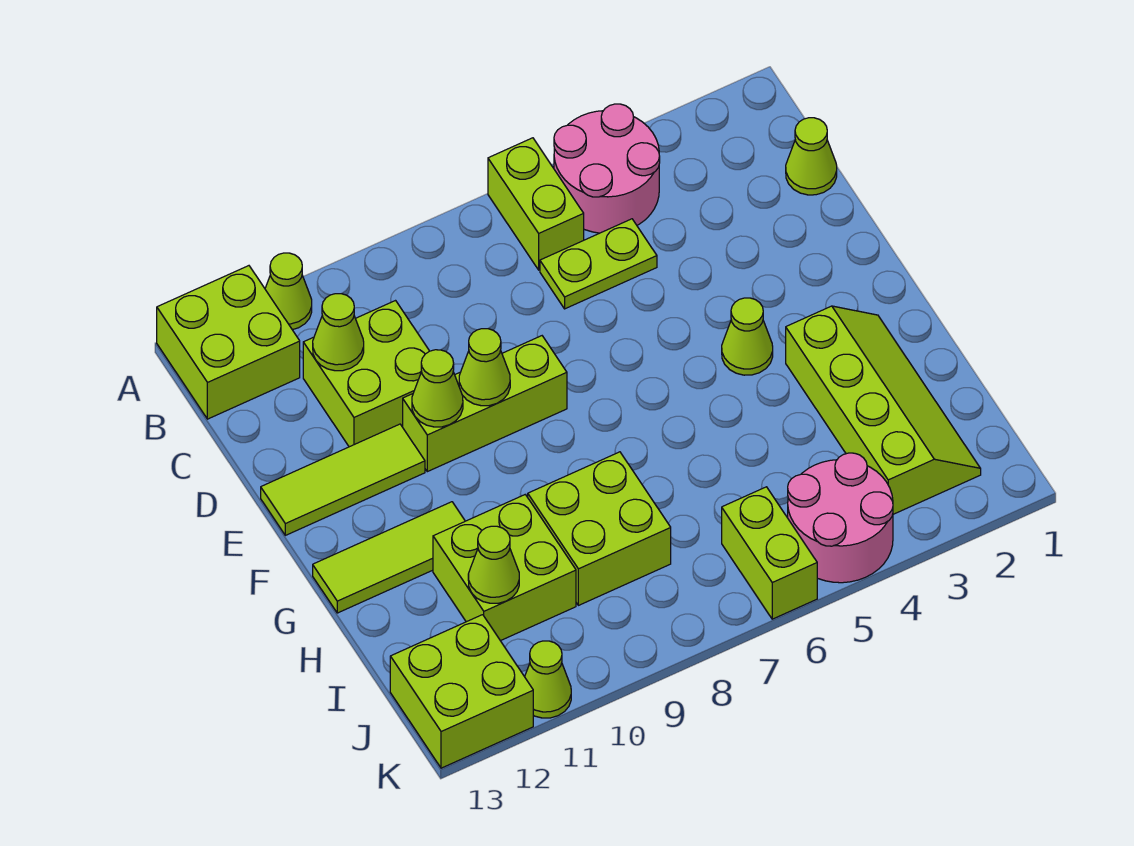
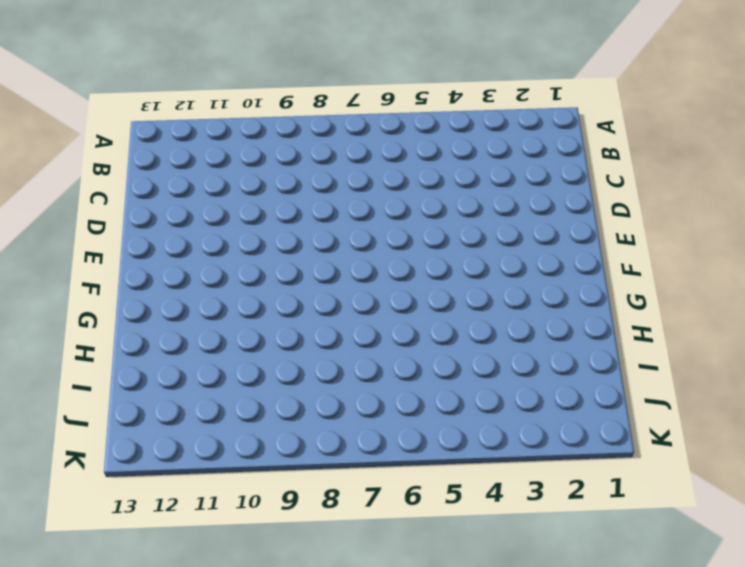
none -> pink 2x2 round brick [554,104,660,233]
none -> lime 1x2 brick [488,138,584,270]
none -> lime 1x1 cone [265,253,312,330]

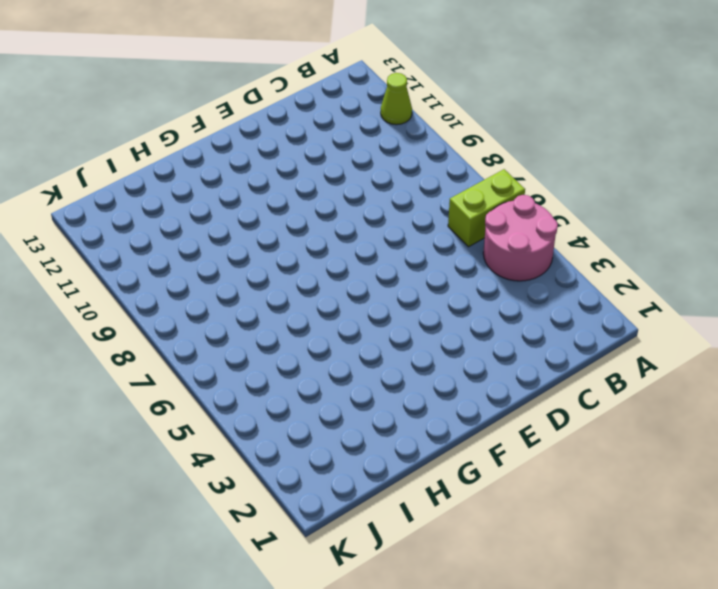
none -> lime 2x2 brick [157,266,300,419]
none -> lime 1x1 cone [786,118,837,195]
none -> lime 1x2 plate [540,219,657,309]

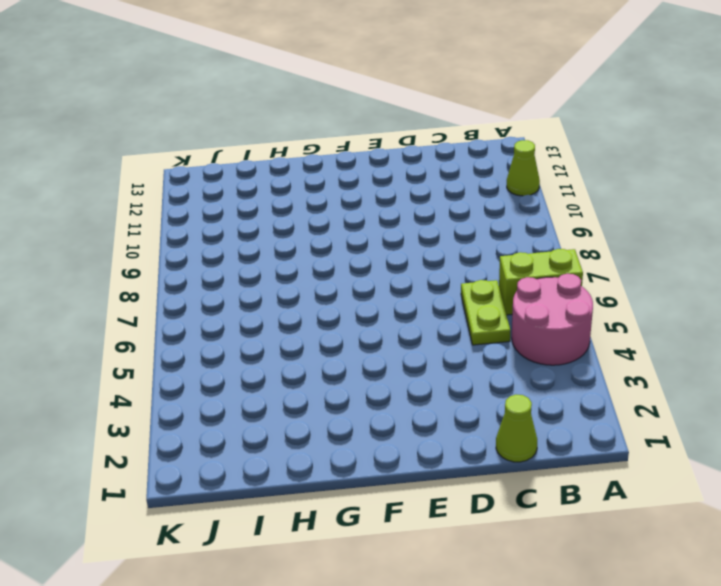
none -> lime 2x2 brick [157,266,300,419]
none -> lime 2x2 brick [303,301,429,447]
none -> lime 1x3 brick [403,336,567,472]

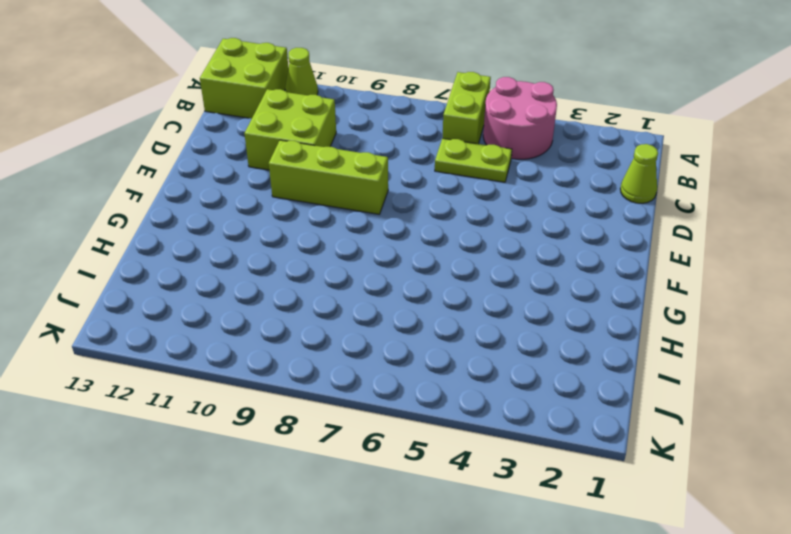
none -> lime 1x3 tile [261,424,425,535]
none -> lime 1x1 cone [722,298,773,375]
none -> lime 2x4 slope [786,306,981,514]

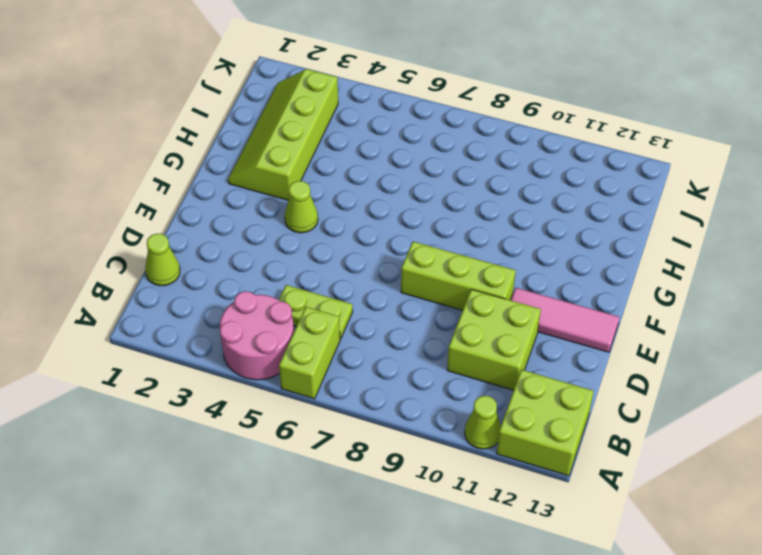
pink 1x3 tile [511,288,619,352] -> lime 1x3 tile [261,424,425,535]
none -> lime 1x3 tile [313,502,465,613]
none -> lime 2x2 brick [528,452,671,605]
none -> lime 2x2 brick [433,495,576,641]

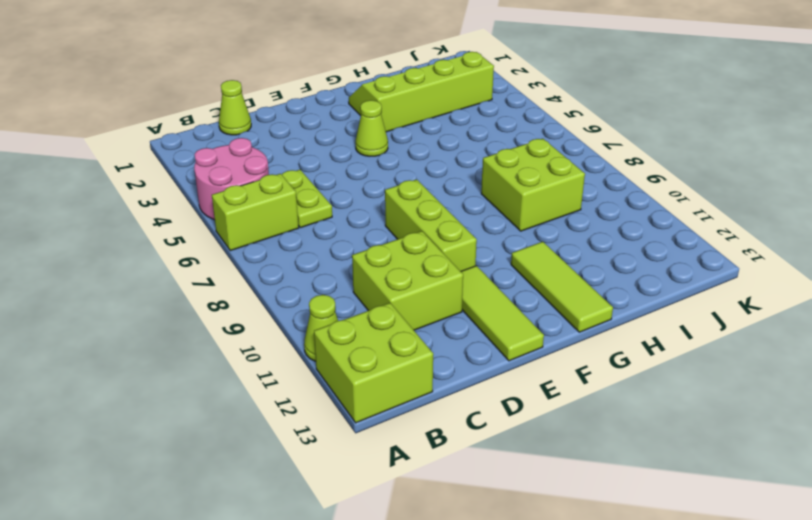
none -> lime 2x2 brick [433,495,576,641]
none -> pink 2x2 round brick [788,453,893,583]
none -> lime 1x2 brick [722,487,817,619]

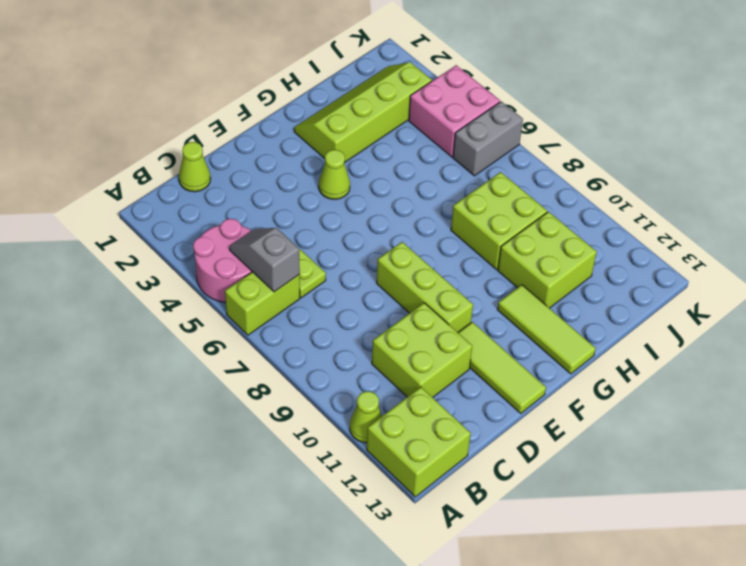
grey 1x2 slope [230,228,300,292] -> none
pink 2x2 brick [409,65,500,157] -> pink 2x2 round brick [788,453,893,583]
grey 1x2 brick [453,101,523,176] -> lime 1x2 brick [722,487,817,619]
none -> lime 2x2 brick [390,615,533,768]
none -> lime 1x1 cone [525,641,571,718]
none -> lime 1x1 cone [313,294,364,371]

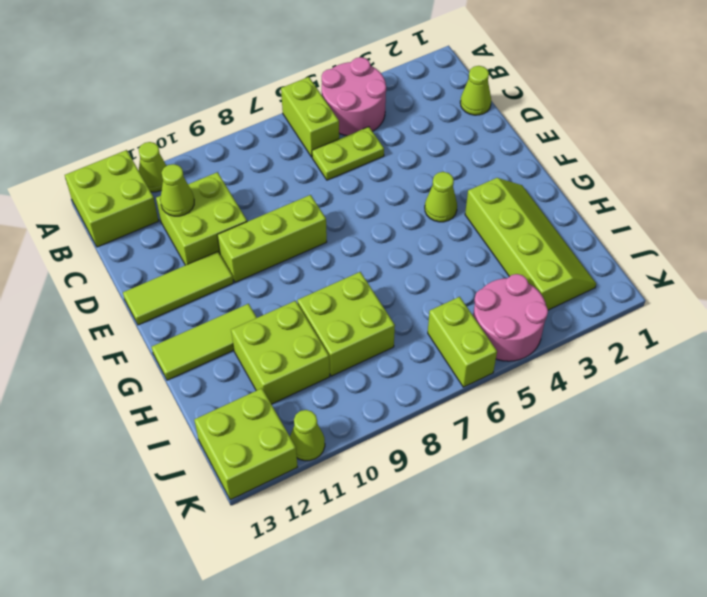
none -> lime 1x1 cone [459,329,510,406]
none -> lime 1x1 cone [412,350,463,427]
none -> lime 1x1 cone [468,526,519,603]

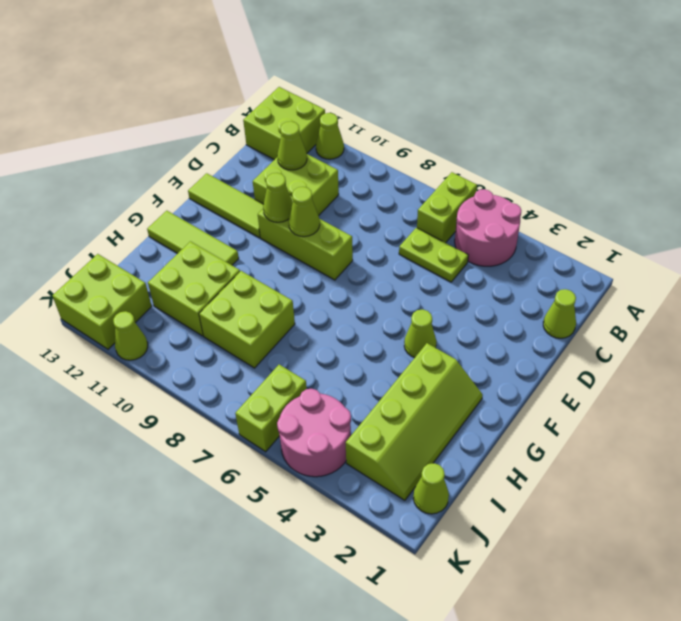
lime 1x1 cone [413,463,449,514] -> lime 1x1 cone moved to [468,526,519,603]

